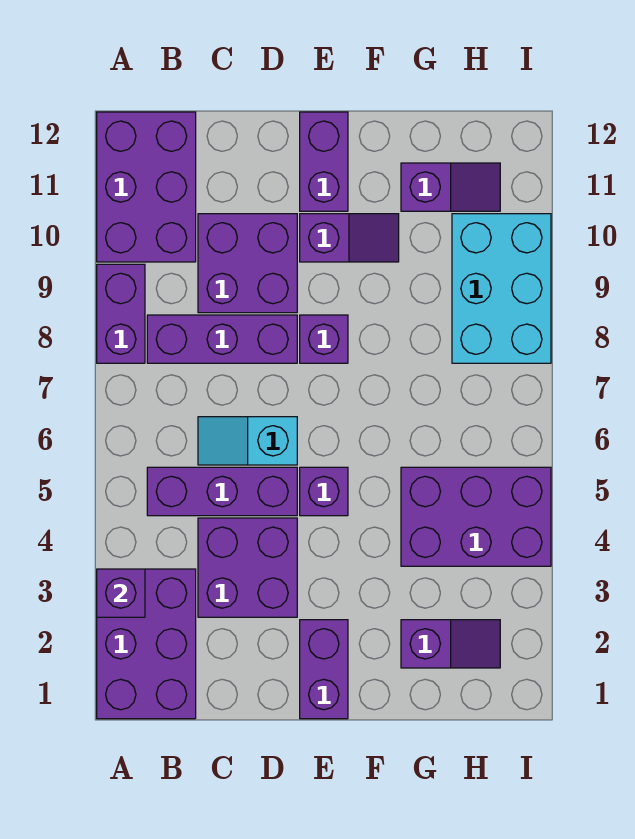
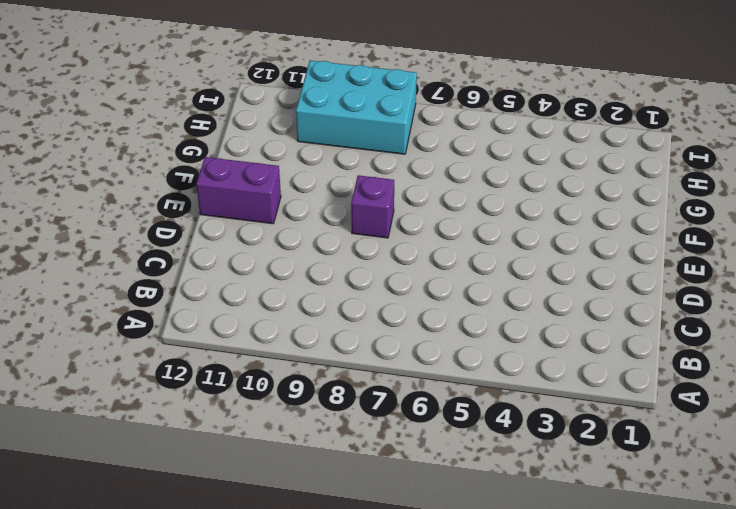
none -> purple 2x3 brick [97,569,196,719]
none -> purple 1x2 brick [97,264,145,363]
none -> purple 2x3 brick [97,112,196,262]

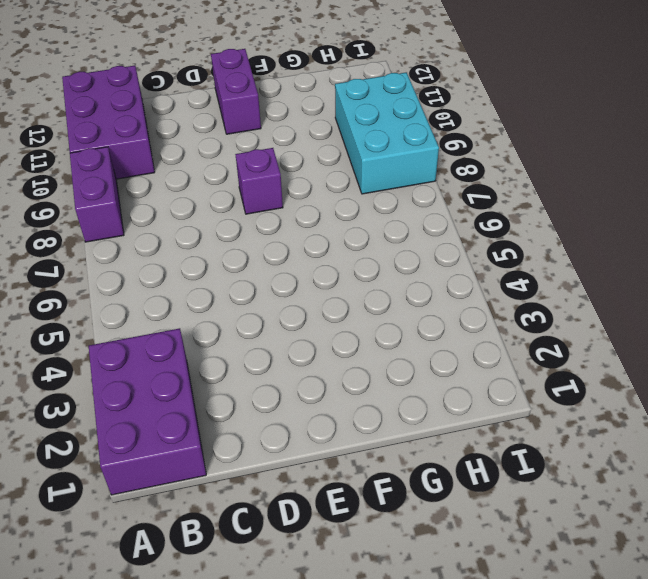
none -> purple 1x3 brick [147,467,297,516]
none -> purple 1x3 brick [147,315,297,363]
none -> purple 2x2 brick [198,518,297,617]

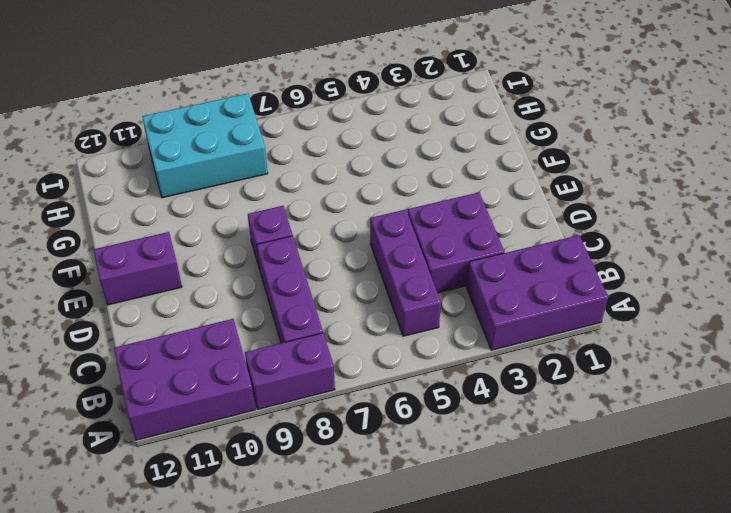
none -> cyan 1x2 slope [198,417,297,465]
none -> purple 2x2 brick [198,214,297,313]
none -> purple 1x2 brick [300,620,348,719]

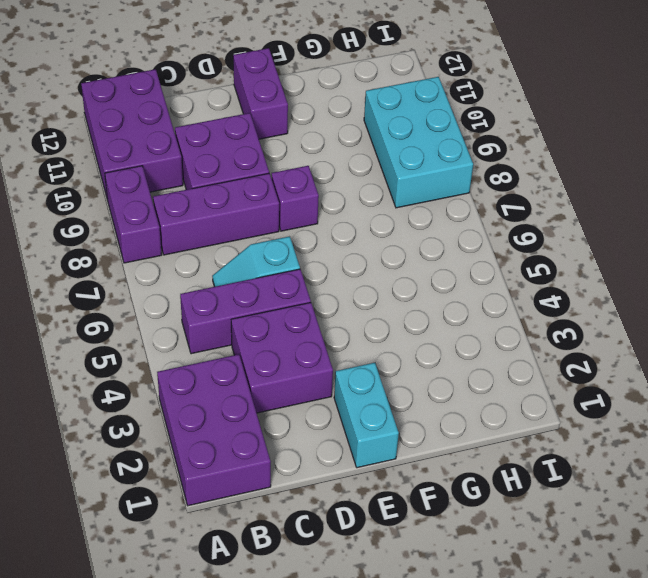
cyan 1x2 brick [334,363,399,468] -> purple 1x2 brick [300,620,348,719]
none -> purple 1x1 brick [300,467,348,516]
none -> purple 1x2 slope [300,214,399,262]
none -> purple 1x2 slope [401,620,500,668]

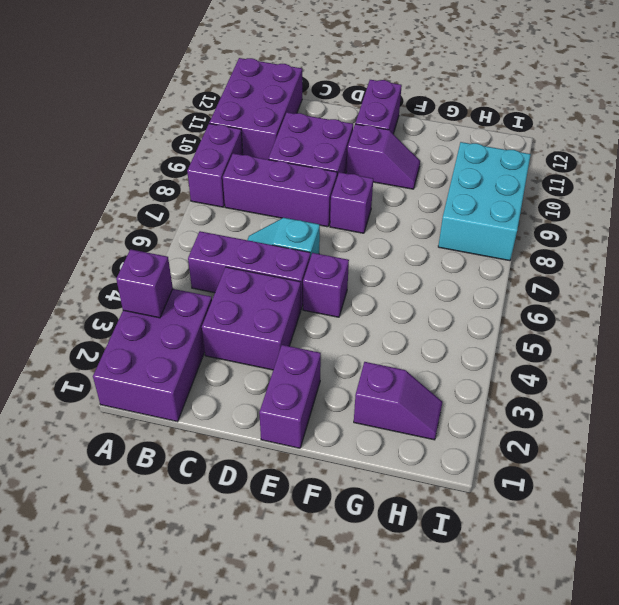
none -> purple 2x3 brick [401,467,551,566]
none -> purple 1x2 slope [401,163,500,211]

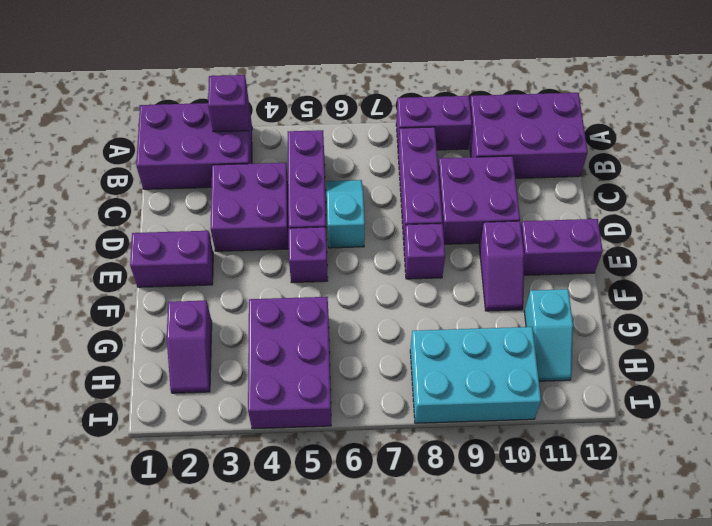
cyan 1x2 slope [524,289,573,381] -> purple 1x2 slope [401,163,500,211]

